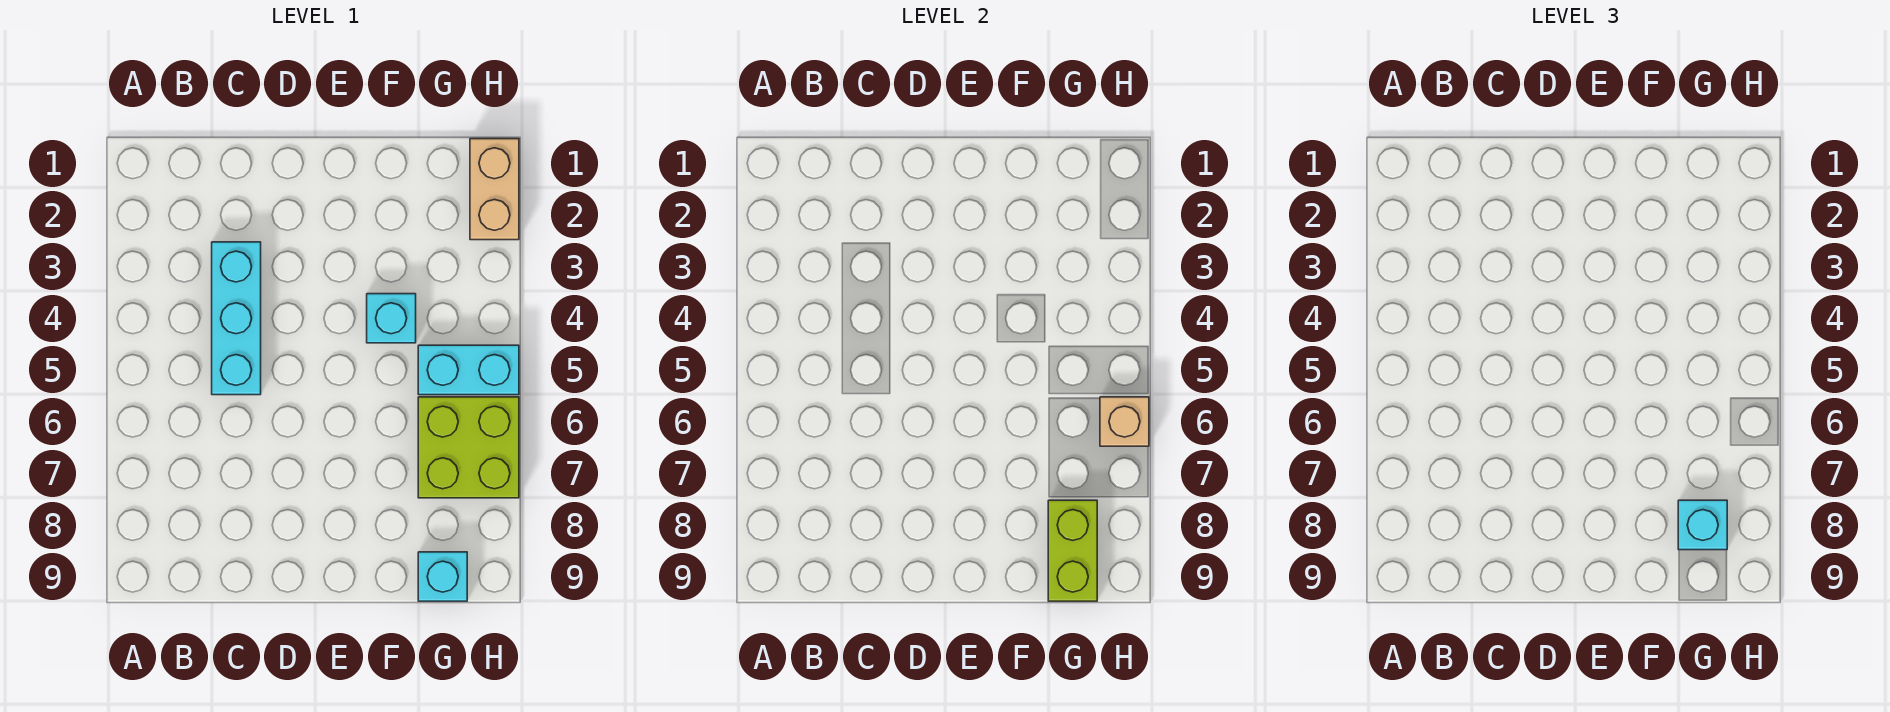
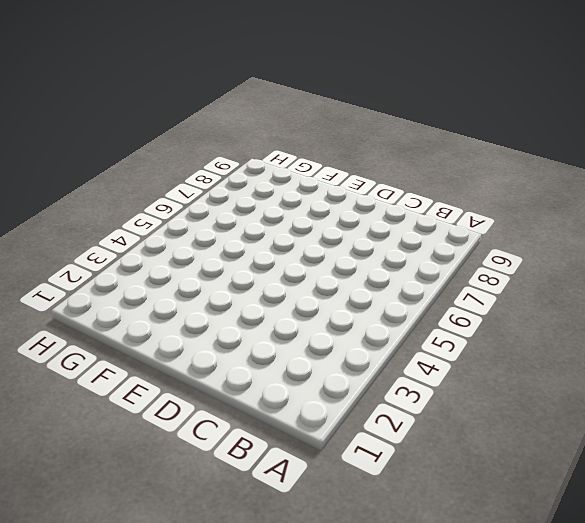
none -> cyan 1x3 brick [212,242,261,395]
none -> cyan 1x1 brick [367,294,416,343]

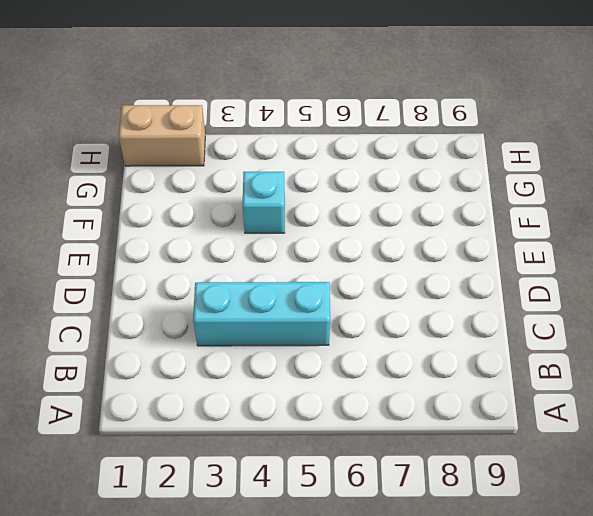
none -> cyan 1x2 brick [418,345,519,395]
none -> lime 2x2 brick [418,397,519,498]

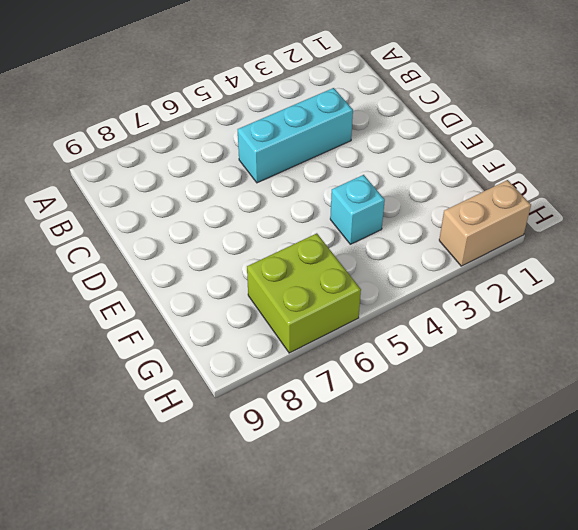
none -> cyan 1x2 brick [418,345,519,395]
none -> cyan 1x1 brick [418,552,467,601]

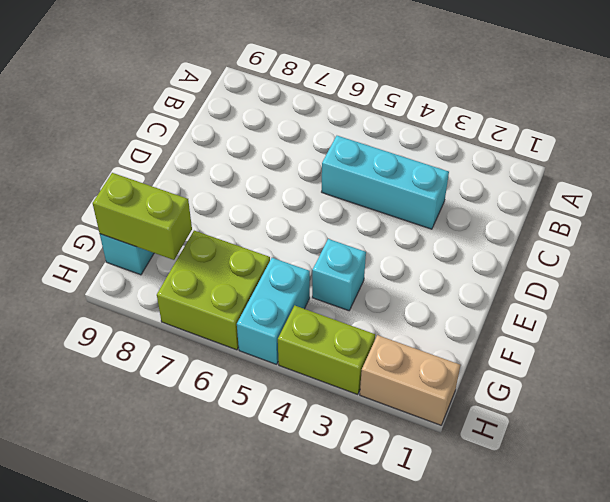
lime 1x2 brick [278,306,375,394] -> none
none -> tan 1x1 brick [1100,397,1149,446]
none -> cyan 1x1 brick [1678,500,1727,550]

